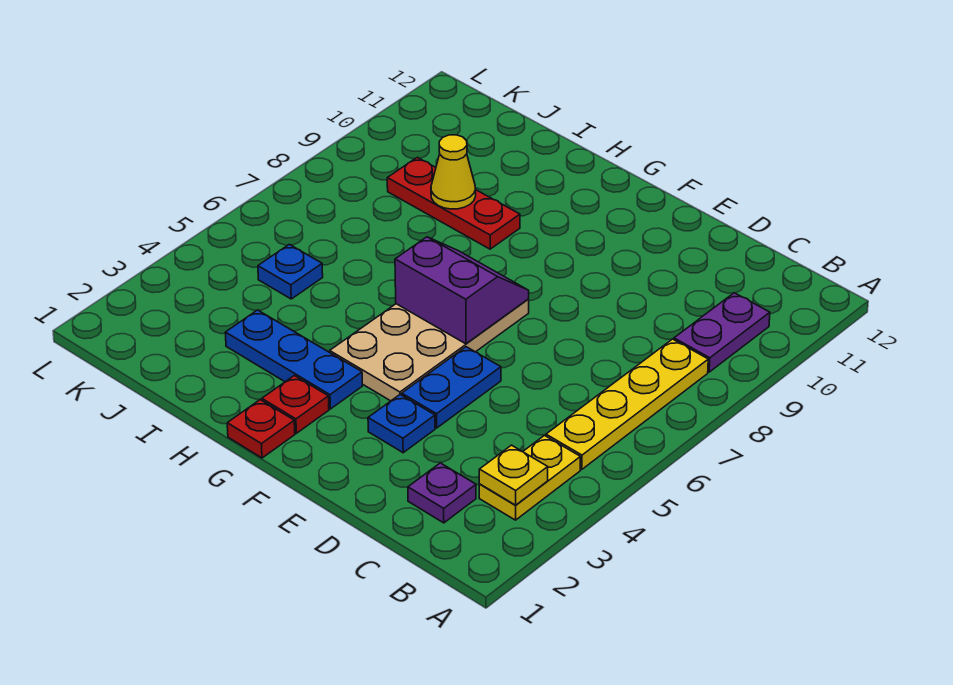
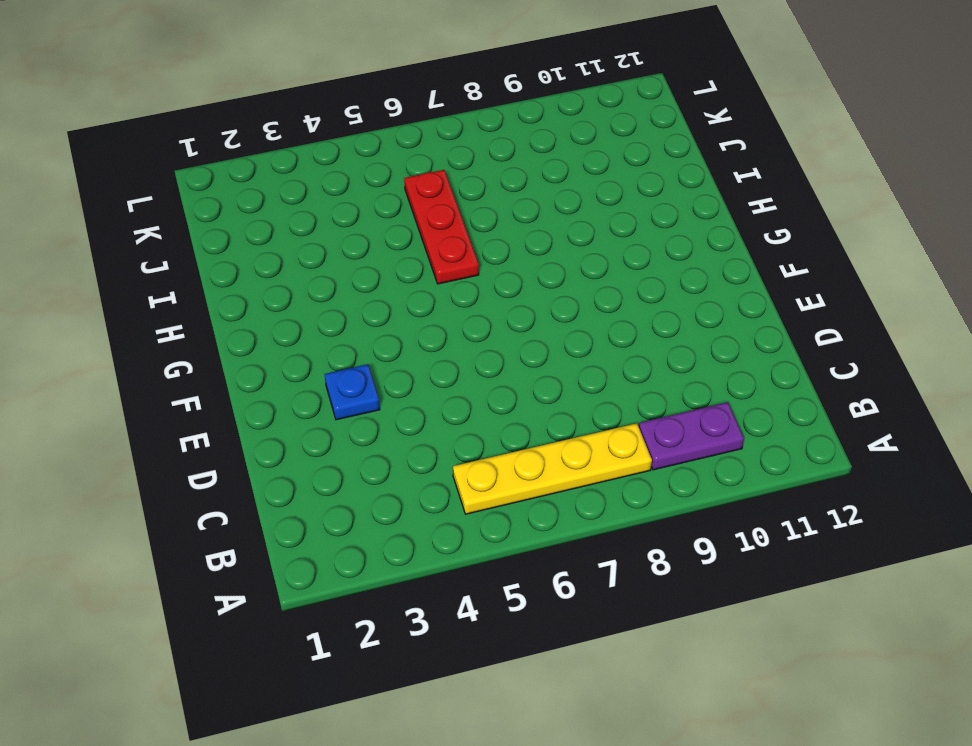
red 1x3 plate [404,170,479,284] -> red 1x3 plate moved to [387,157,520,249]
none -> yellow 1x2 plate [479,436,580,520]
none -> purple 1x1 plate [408,463,476,523]
none -> blue 1x2 plate [402,347,501,428]

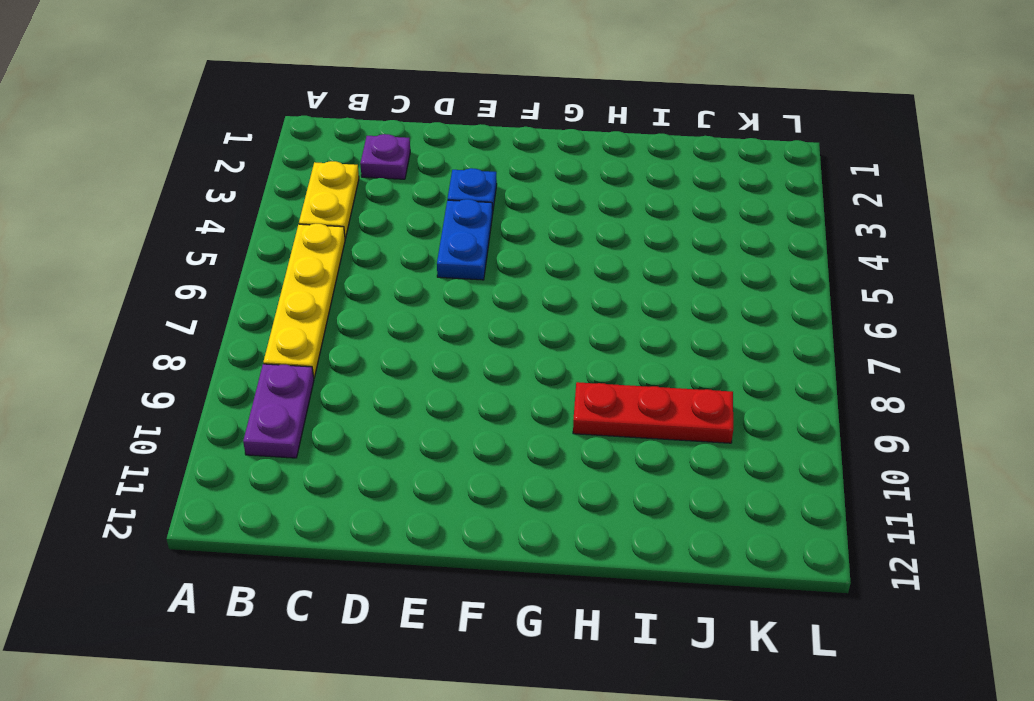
none -> tan 2x4 plate [330,299,529,401]
none -> red 1x1 plate [227,400,295,458]
none -> red 1x1 plate [262,376,329,433]

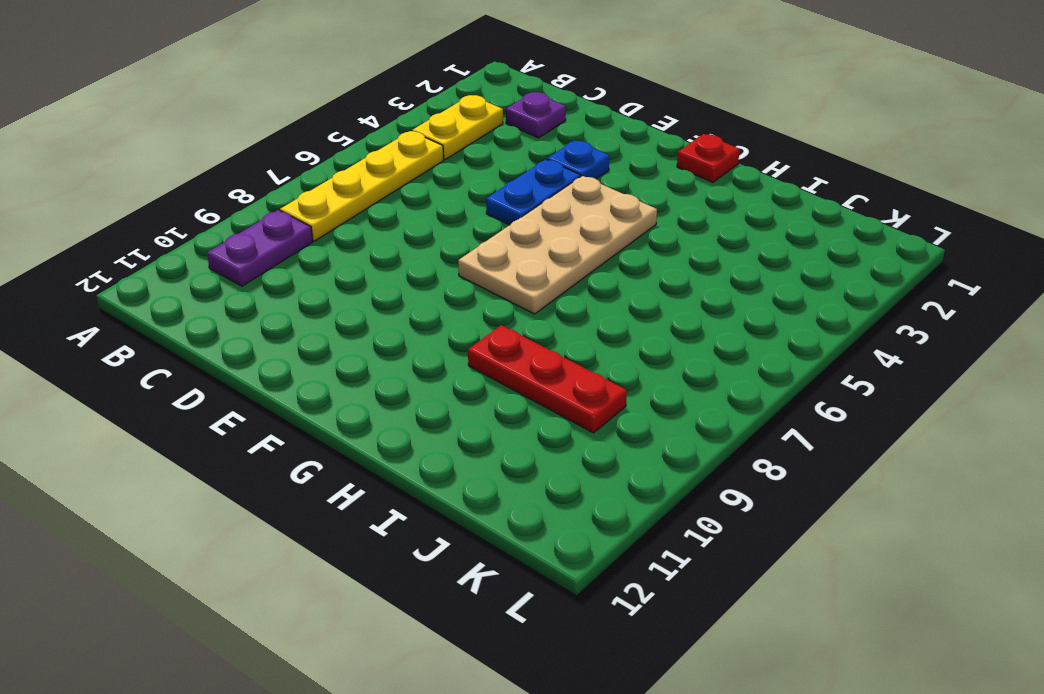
none -> red 1x1 plate [262,376,329,433]
none -> blue 1x3 plate [225,310,362,409]
none -> blue 1x1 plate [258,244,323,299]

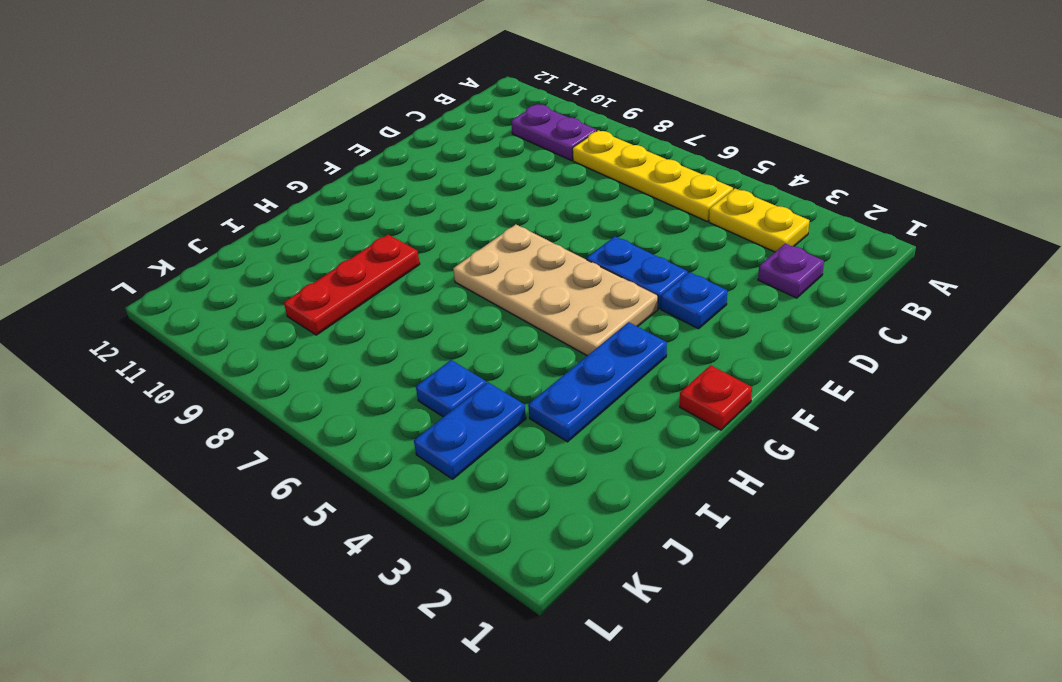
blue 1x2 plate [414,382,526,479] -> none
none -> red 1x1 plate [262,376,329,433]
none -> yellow 1x1 plate [479,445,548,505]
none -> purple 2x2 slope [395,237,529,344]

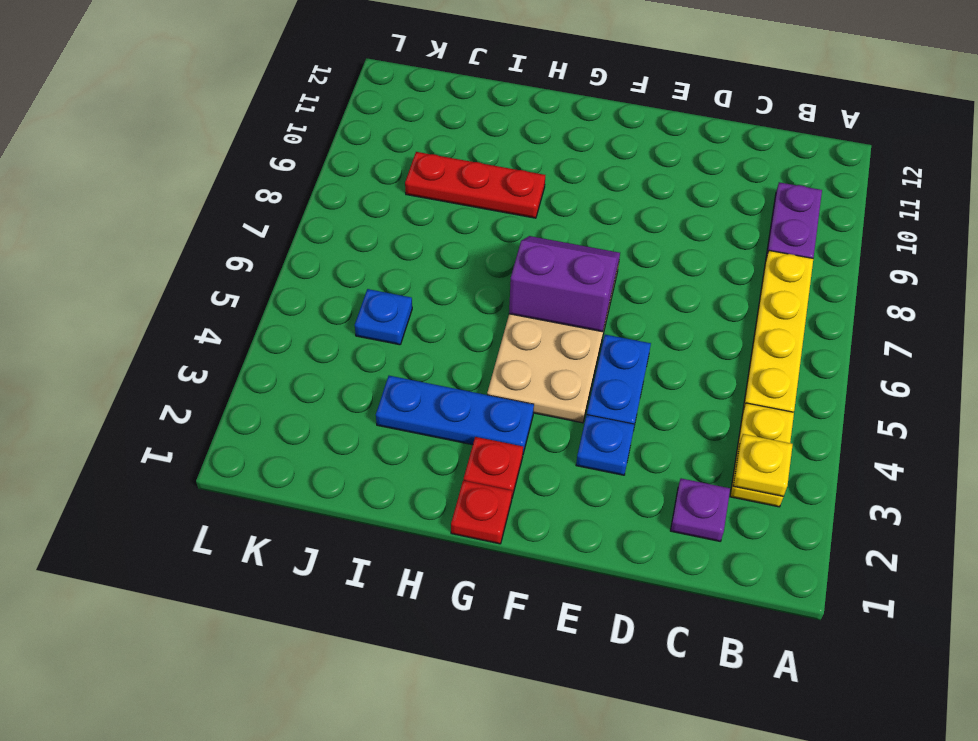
none -> yellow 1x1 cone [431,135,476,209]

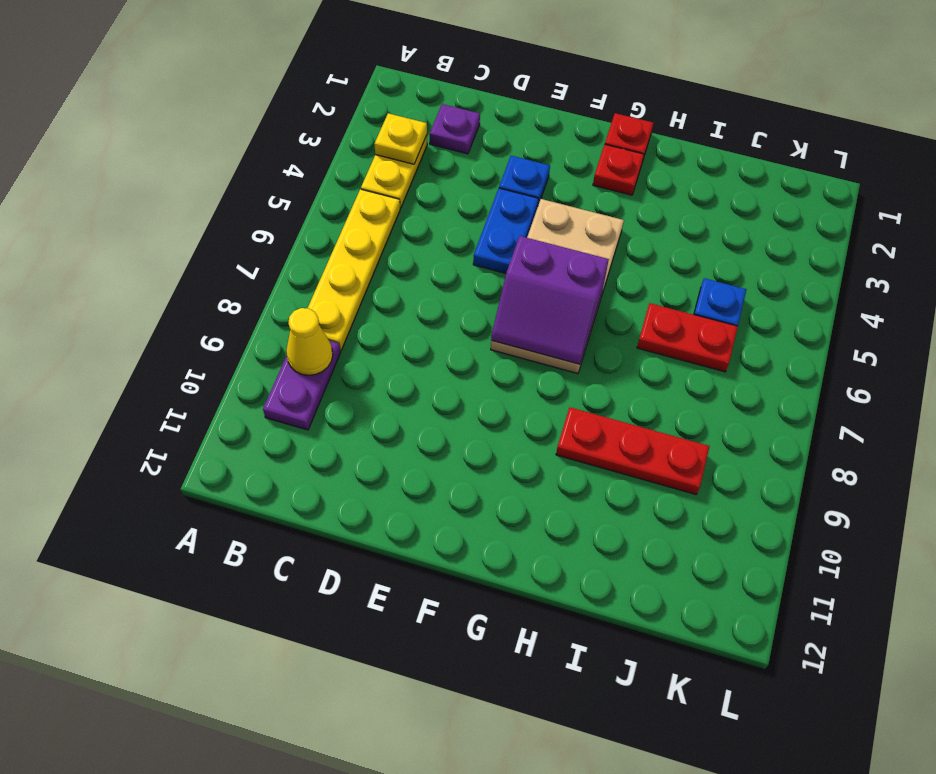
yellow 1x1 cone [286,308,333,375] -> yellow 1x1 cone moved to [431,135,476,209]
red 1x2 plate [637,303,738,372] -> none
none -> blue 1x3 plate [225,310,362,409]

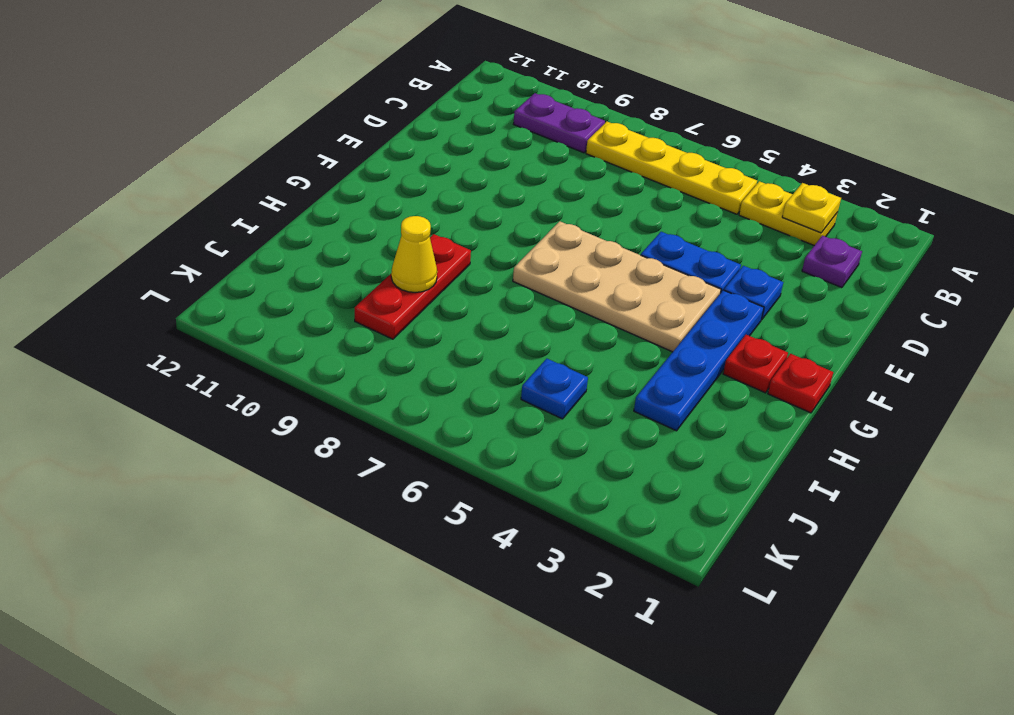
blue 1x4 plate [634,290,764,431] -> blue 1x3 plate [225,310,362,409]
none -> purple 2x2 slope [395,237,529,344]

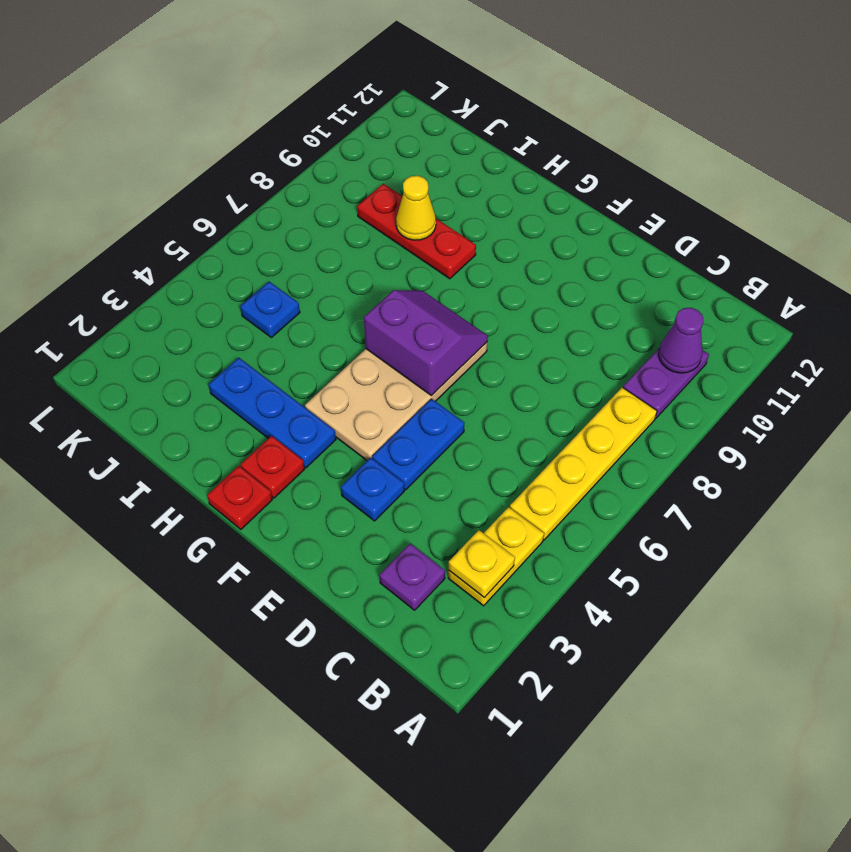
purple 1x1 cone [659,308,704,373] -> none

